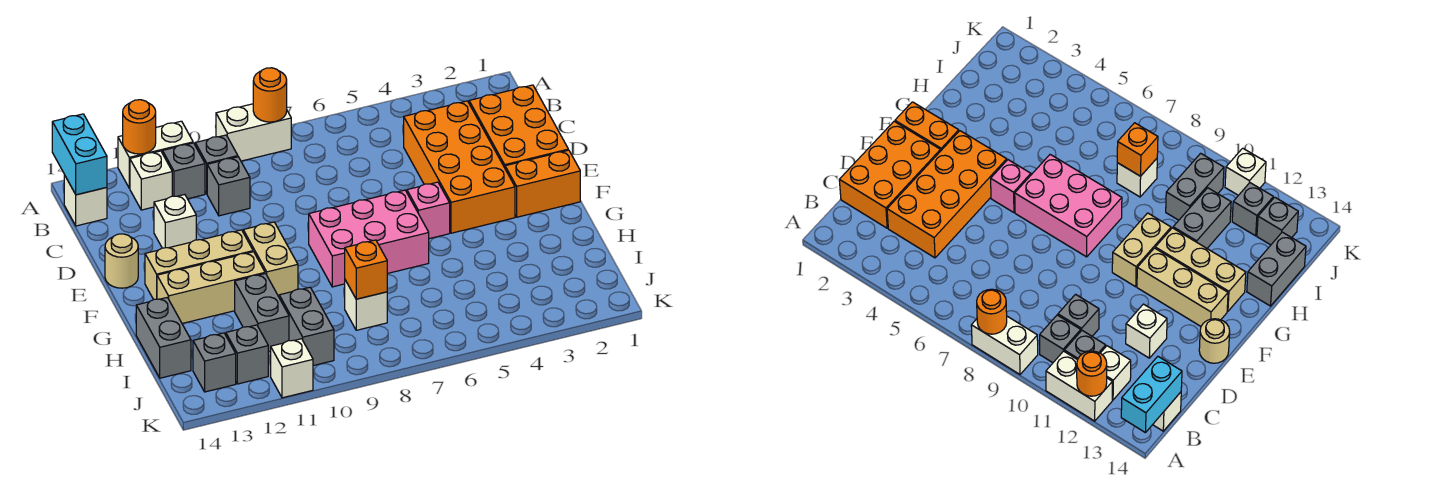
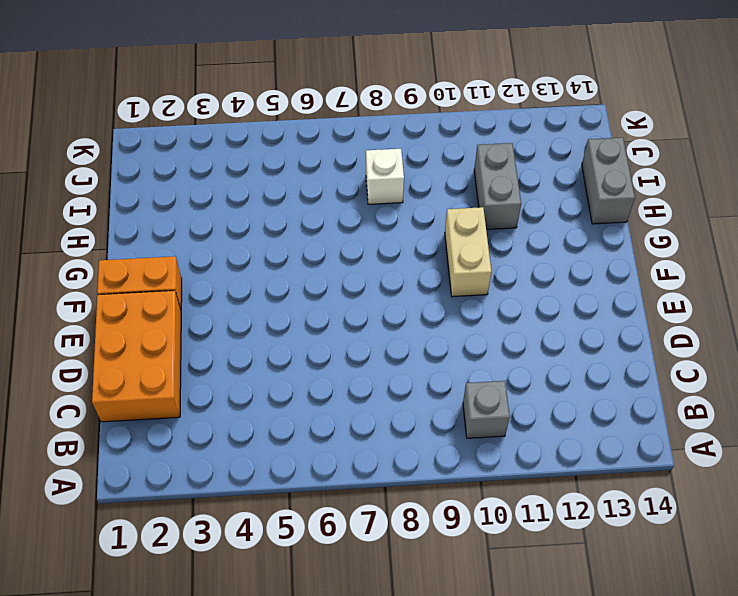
none -> white 1x2 brick [216,104,291,161]
none -> white 1x2 brick [118,121,193,188]
none -> grey 1x1 brick [163,143,205,199]

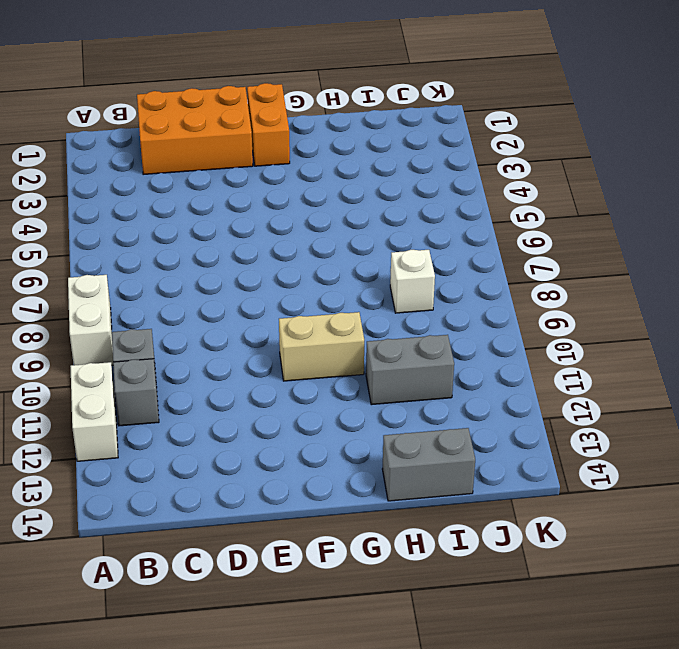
none -> white 1x1 brick [130,151,172,210]
none -> white 1x1 brick [64,175,107,226]
none -> orange 2x4 brick [404,101,515,233]

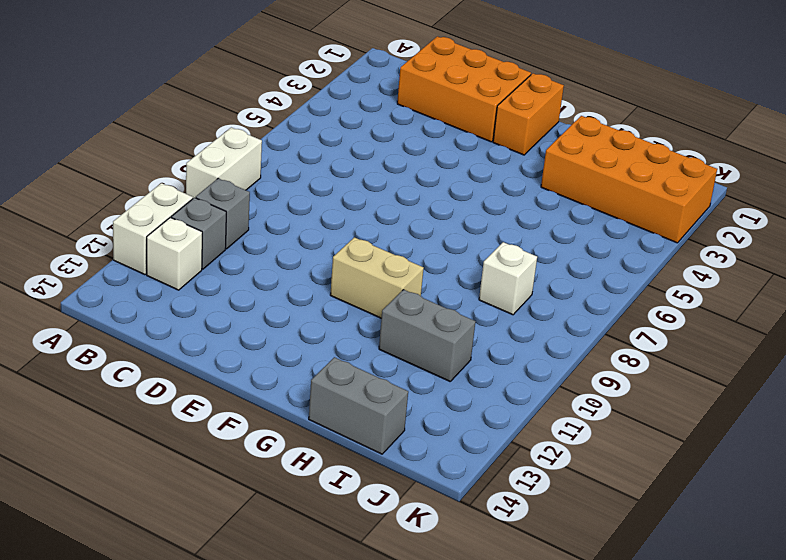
orange 2x4 brick [541,116,717,243] -> orange 2x4 brick moved to [404,101,515,233]
none -> white 1x1 brick [64,175,107,226]
none -> grey 1x1 brick [207,157,250,216]
none -> white 1x1 brick [154,195,196,248]

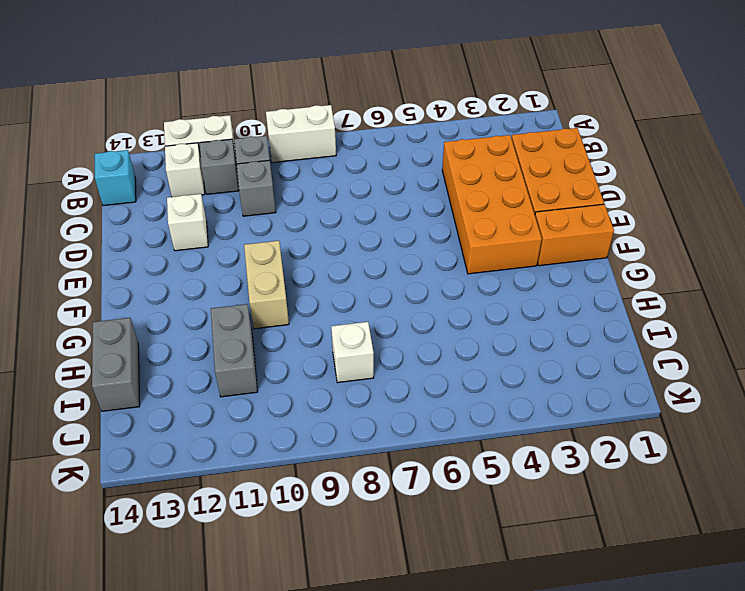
cyan 1x1 brick [95,150,136,206] -> white 1x1 brick [64,175,107,226]
none -> tan 1x1 round brick [105,234,138,288]
none -> pink 1x1 brick [407,182,450,239]
none -> pink 2x3 brick [309,190,429,287]

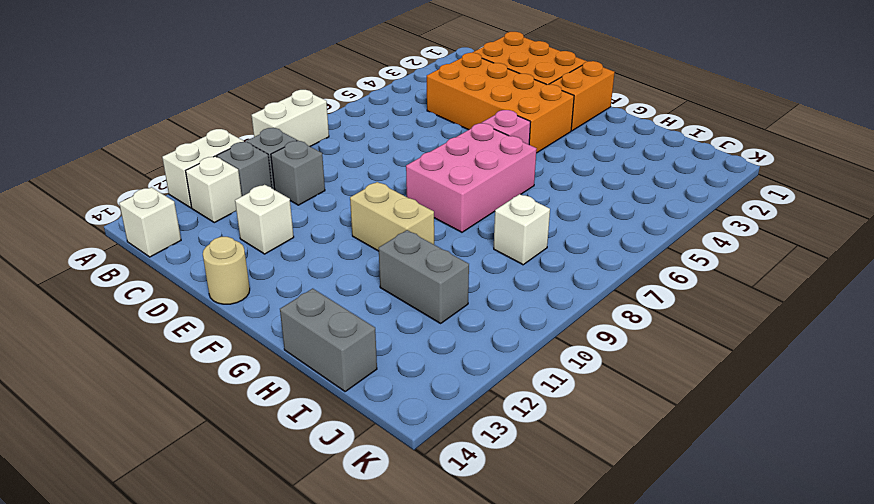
none -> tan 1x3 brick [145,230,253,300]
none -> tan 1x3 brick [157,252,265,323]
none -> grey 1x2 brick [279,287,334,366]

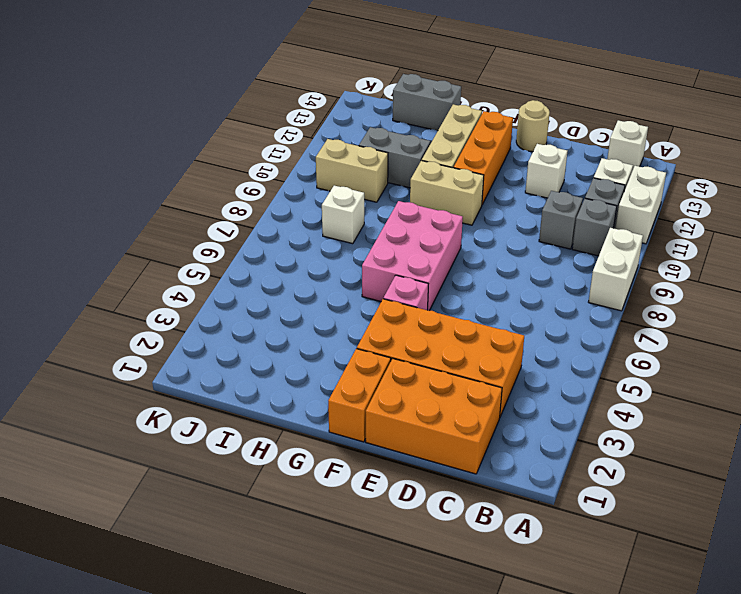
orange 1x3 brick [454,111,513,204] -> tan 1x3 brick [145,230,253,300]
tan 1x2 brick [316,139,388,202] -> grey 1x2 brick [279,287,334,366]
none -> grey 1x1 brick [226,325,268,384]
none -> grey 1x1 brick [193,333,236,392]
none -> white 1x1 brick [271,339,313,398]

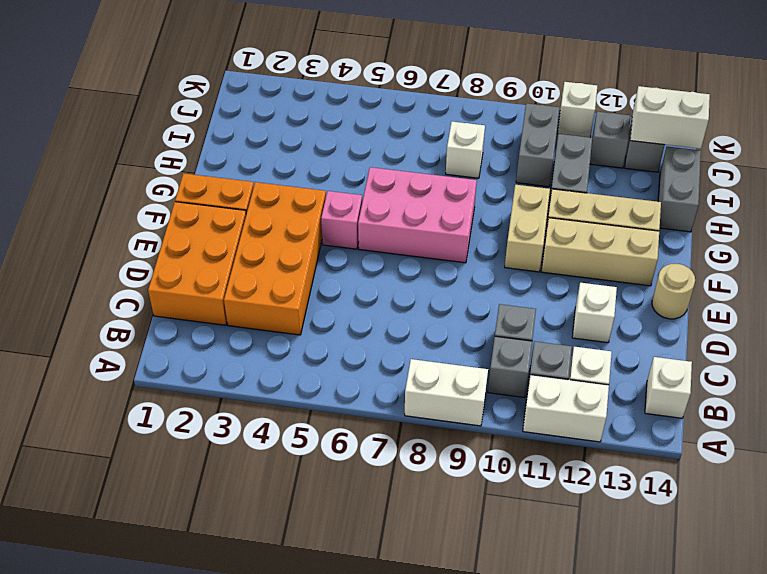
white 1x2 brick [630,86,710,149] -> none
none -> orange 1x1 round brick [253,68,287,122]
none -> orange 1x1 round brick [123,100,156,154]
none -> cyan 1x2 brick [52,114,107,195]

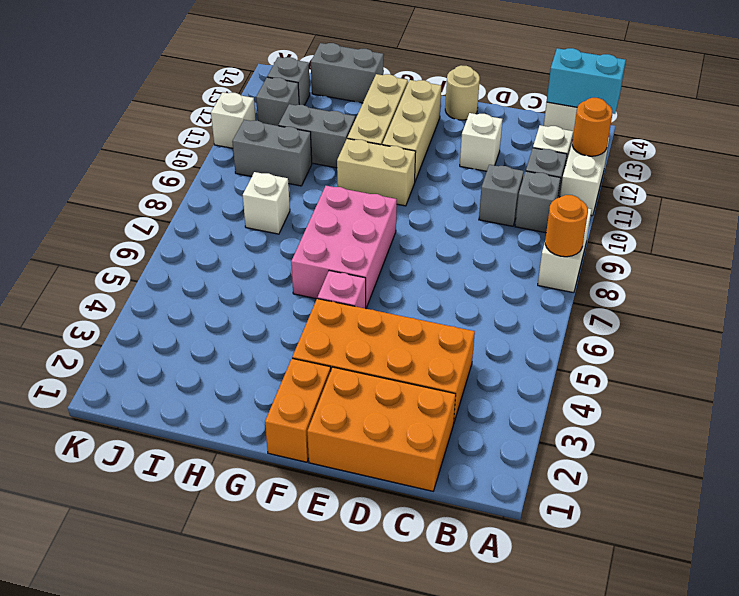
none -> orange 1x1 brick [345,240,387,299]

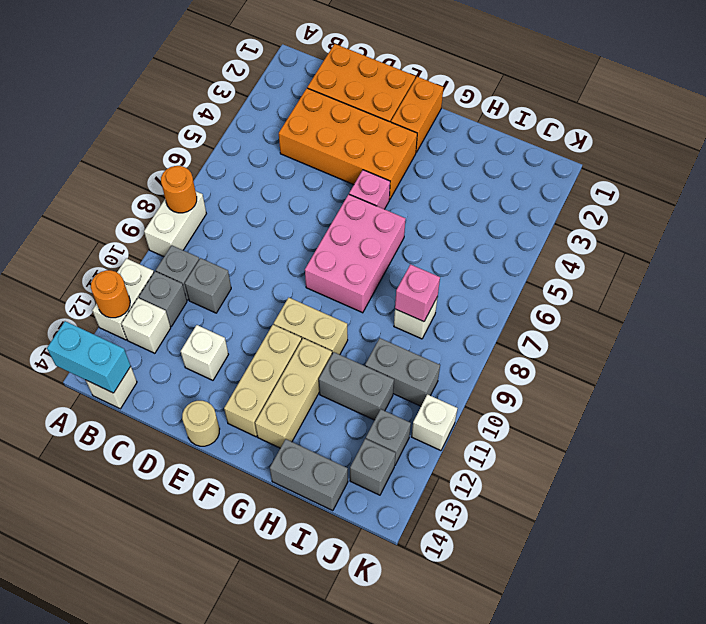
pink 1x1 brick [395,264,440,322] -> orange 1x1 brick [345,240,387,299]

